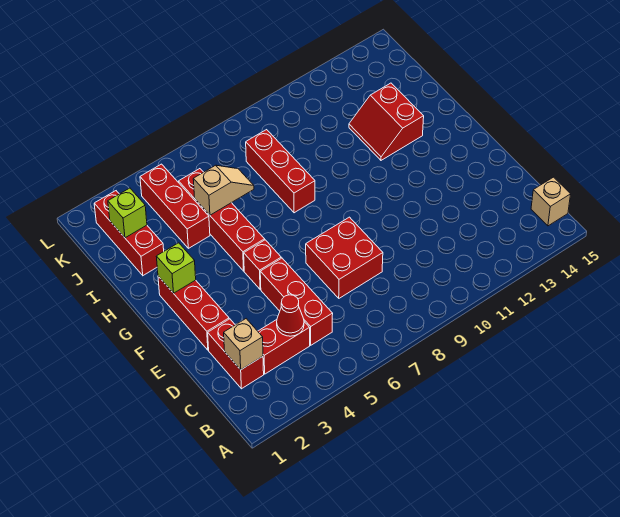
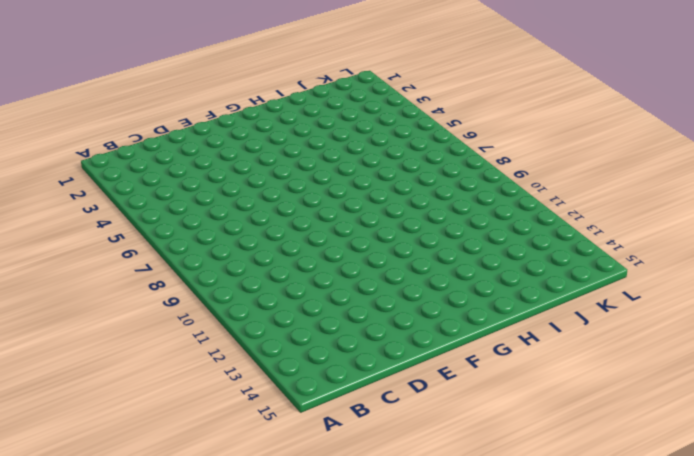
none -> tan 1x1 brick [531,177,571,226]
none -> red 1x2 brick [208,319,264,389]
none -> red 1x2 brick [258,320,310,374]

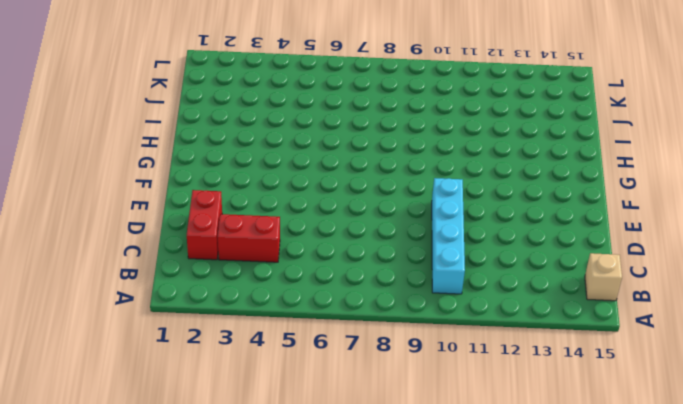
cyan 1x4 brick [432,178,465,294] -> none
none -> red 1x3 brick [260,258,333,345]
none -> red 2x2 brick [306,217,383,298]
none -> red 1x3 brick [158,276,229,350]

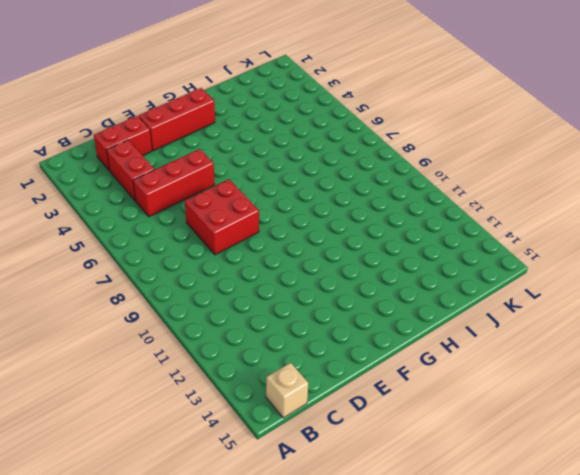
none -> red 1x1 brick [244,240,281,289]
none -> red 1x4 brick [179,169,265,271]
none -> red 1x3 brick [246,130,315,213]

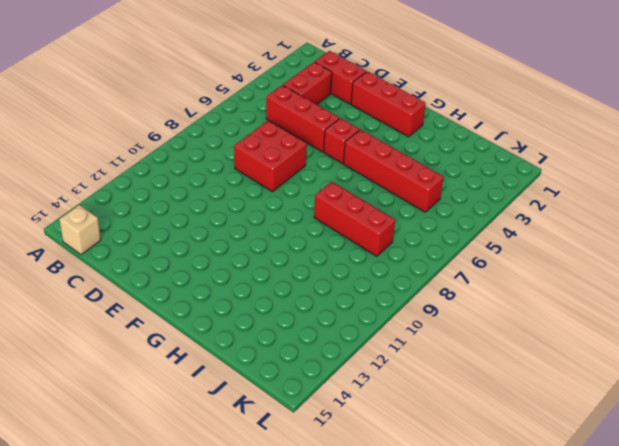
none -> red 2x2 slope [349,83,424,160]
none -> red 1x3 brick [94,191,164,275]
none -> red 1x3 brick [140,164,210,248]

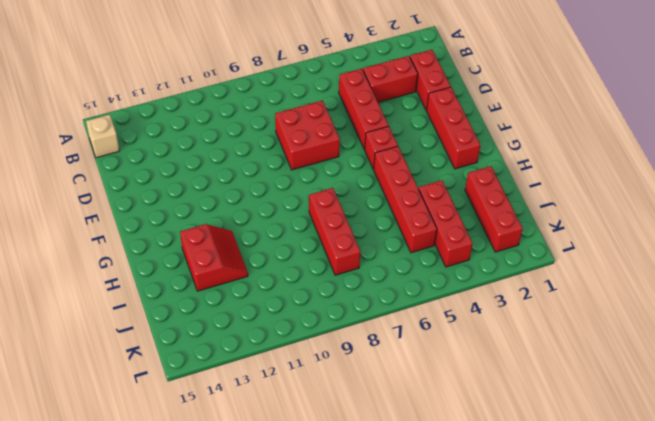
none -> tan 1x1 brick [224,319,263,370]
none -> red 1x1 cone [277,295,304,336]
none -> lime 1x1 brick [156,243,196,293]

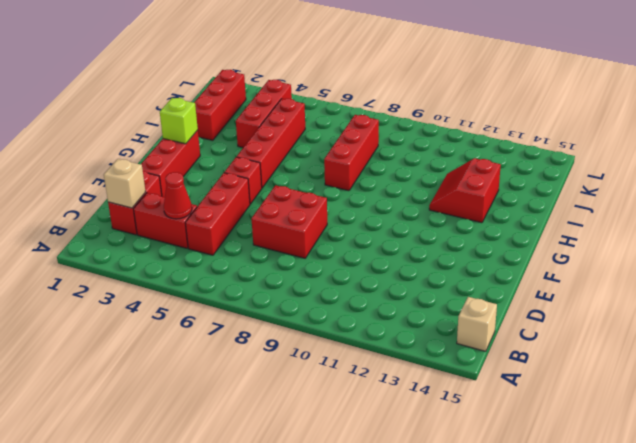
none -> tan 1x2 slope [193,165,254,215]
none -> lime 1x1 brick [108,188,147,238]

